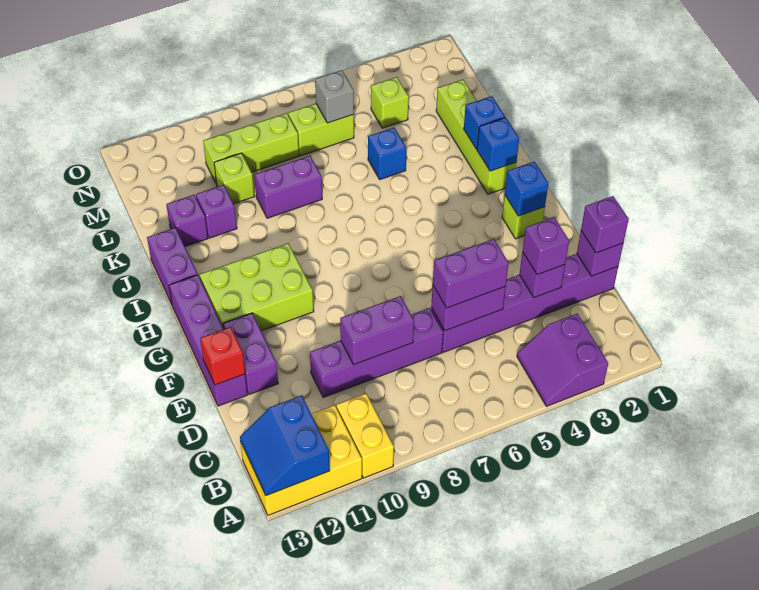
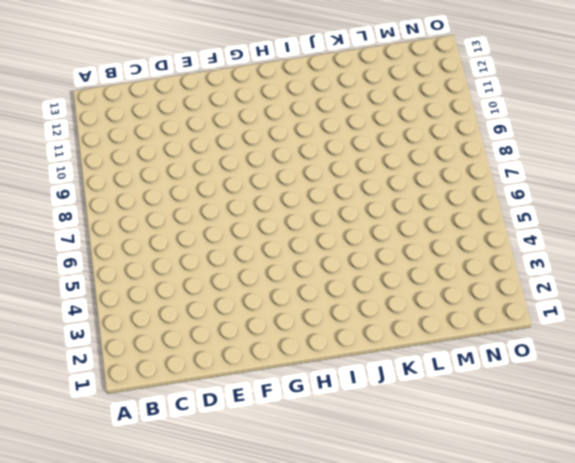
none -> purple 2x2 slope [517,314,608,406]
none -> yellow 1x2 brick [336,393,394,478]
none -> yellow 2x3 brick [241,405,362,515]
none -> purple 1x6 brick [431,254,618,352]

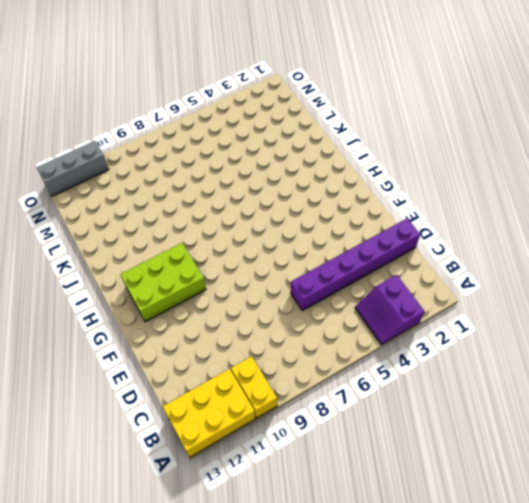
grey 1x3 brick [37,141,109,196] -> none
none -> purple 1x4 brick [310,308,443,398]
none -> purple 1x2 brick [223,313,278,394]
none -> purple 1x4 brick [169,275,247,406]
none -> lime 1x1 brick [502,196,545,239]

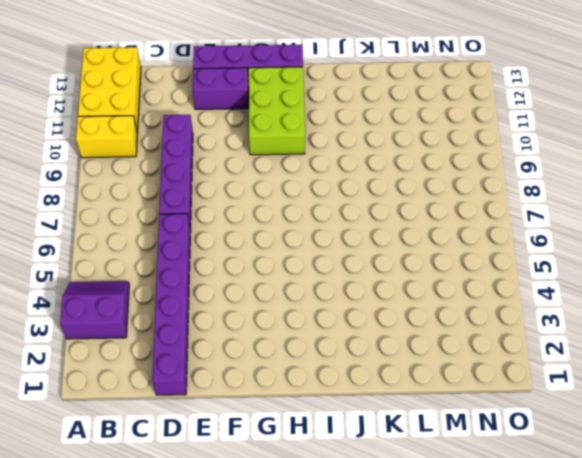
none -> lime 1x1 brick [502,196,545,239]
none -> lime 1x4 brick [436,80,516,194]
none -> purple 1x2 brick [147,228,198,304]
none -> blue 1x1 brick [368,127,406,179]

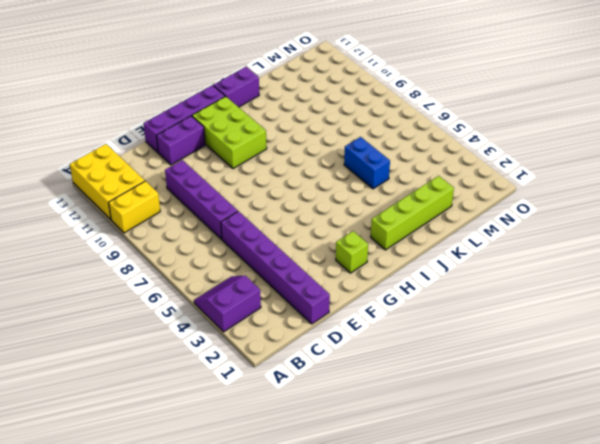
blue 1x2 brick [344,137,390,189] -> blue 1x1 brick [368,127,406,179]
none -> purple 1x2 brick [254,156,322,218]
none -> purple 1x1 brick [196,185,237,238]
none -> purple 1x1 brick [166,195,208,247]
none -> lime 1x1 brick [214,153,254,204]

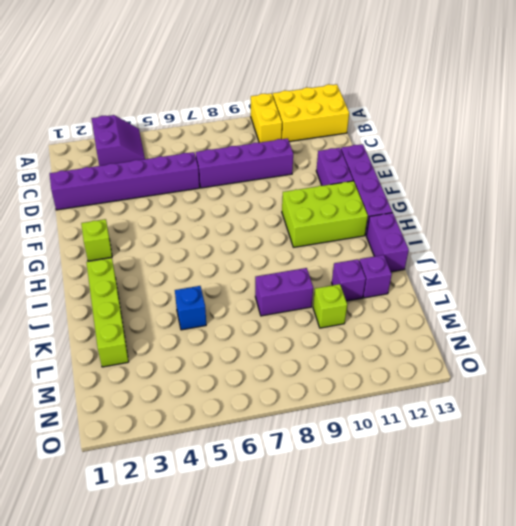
none -> lime 1x1 brick [371,77,409,128]
none -> lime 1x2 brick [288,104,354,156]
none -> lime 1x3 brick [203,113,299,184]
none -> blue 2x2 slope [240,395,330,496]

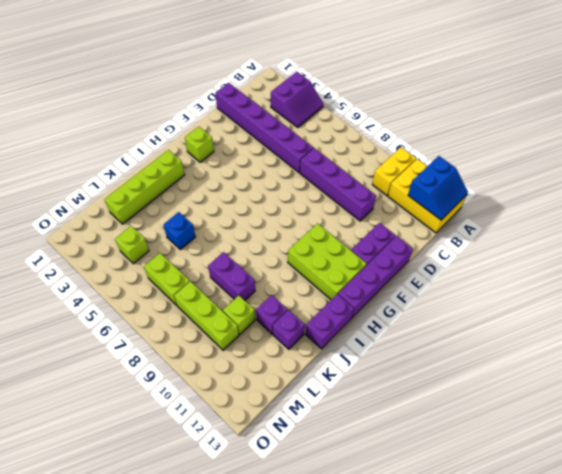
none -> purple 1x1 brick [577,231,623,276]
none -> purple 1x1 brick [519,252,565,297]
none -> purple 1x2 brick [431,286,506,331]
none -> purple 1x2 brick [340,296,414,365]

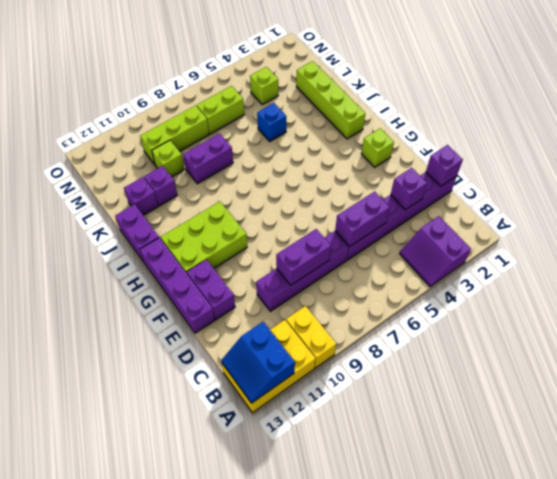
none -> red 1x1 brick [200,327,245,385]
none -> blue 1x1 brick [505,162,548,216]
none -> blue 1x1 brick [477,118,519,171]
none -> blue 1x1 brick [464,96,505,149]

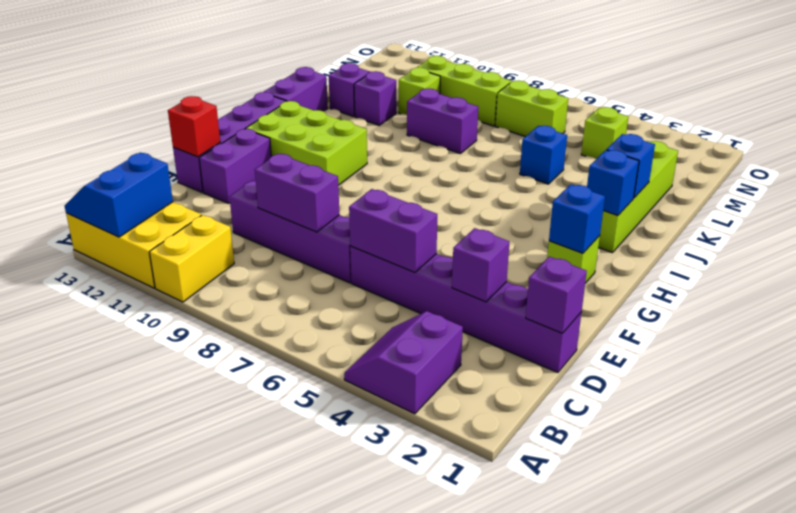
none -> grey 1x1 brick [315,70,354,123]
none -> purple 1x1 brick [581,196,629,253]
none -> purple 1x1 brick [523,217,569,275]
none -> purple 1x2 brick [433,239,509,308]

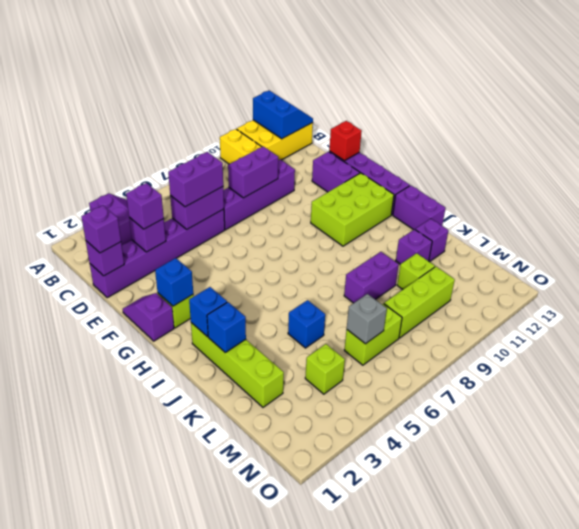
purple 1x2 slope [123,293,174,341] -> none

